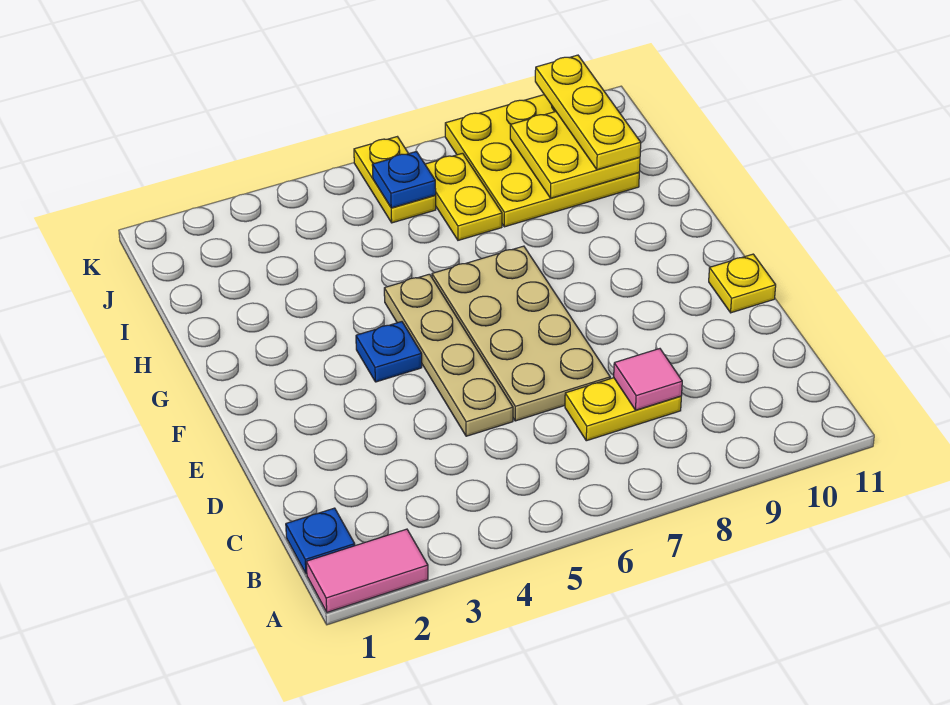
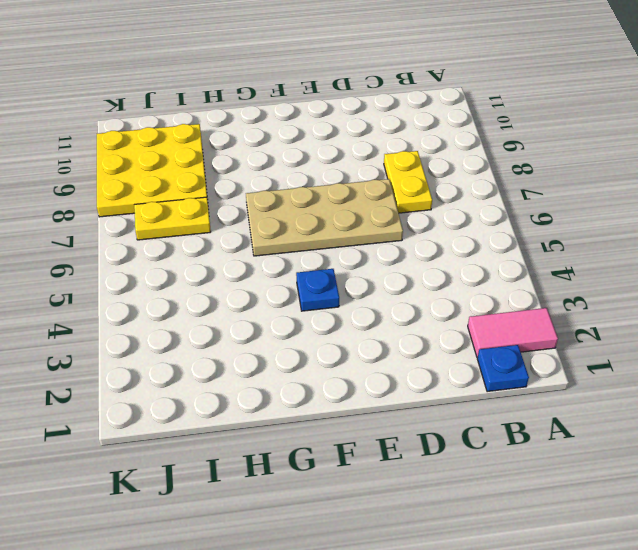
pink 1x2 tile [468,308,558,357] -> pink 1x2 tile turned to [306,529,428,612]
none -> tan 1x4 plate [384,274,513,436]
none -> yellow 1x1 plate [709,254,776,313]
none -> yellow 1x2 plate [354,137,436,223]

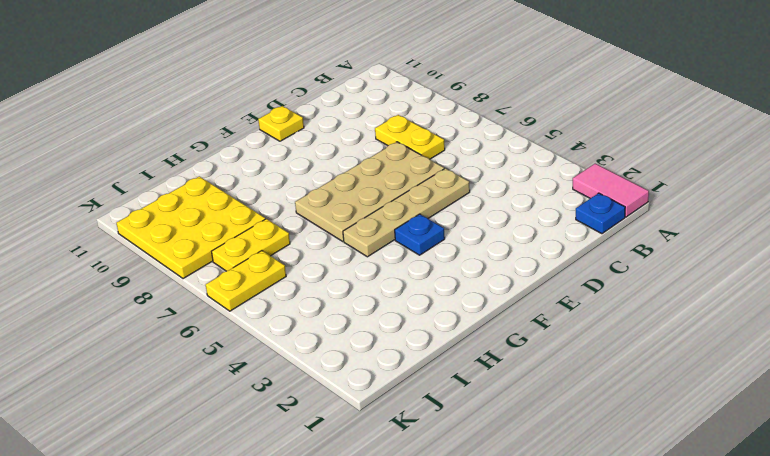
none -> pink 1x1 tile [614,349,682,410]
none -> yellow 2x2 plate [510,111,640,198]
none -> blue 1x1 plate [372,152,436,208]

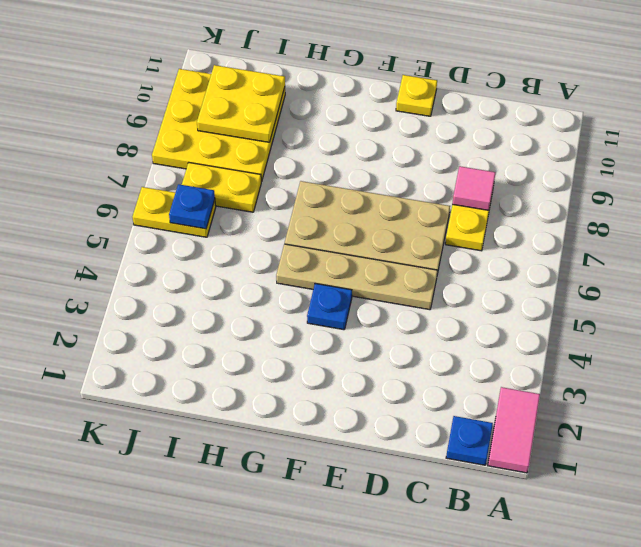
none -> yellow 1x3 plate [535,55,641,170]

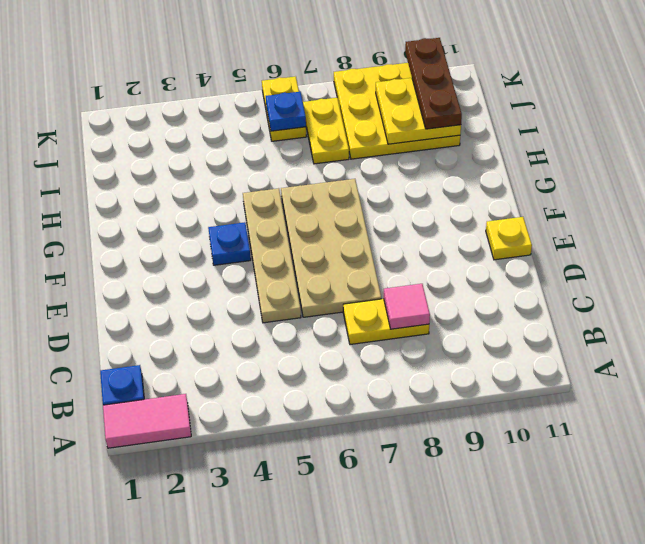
brown 1x3 plate [405,38,462,129] -> yellow 1x3 plate [535,55,641,170]

